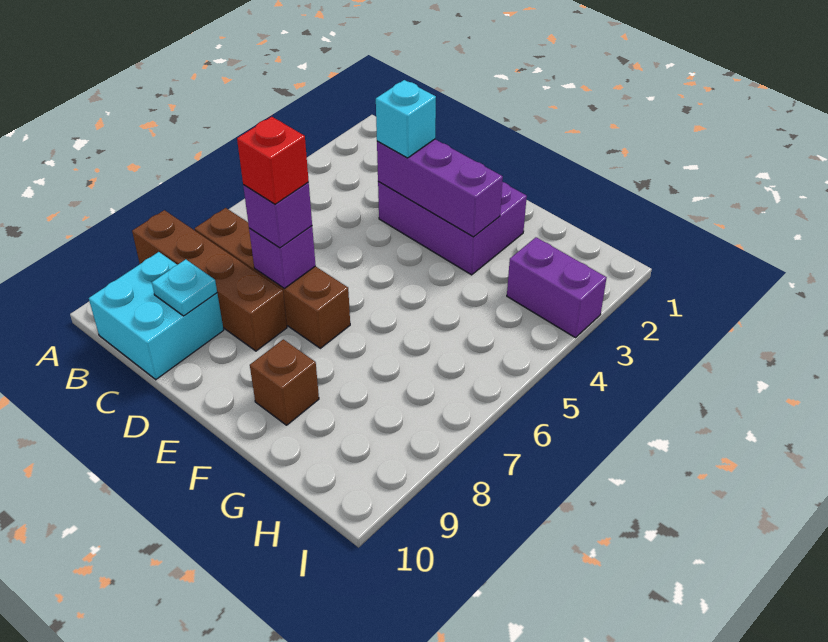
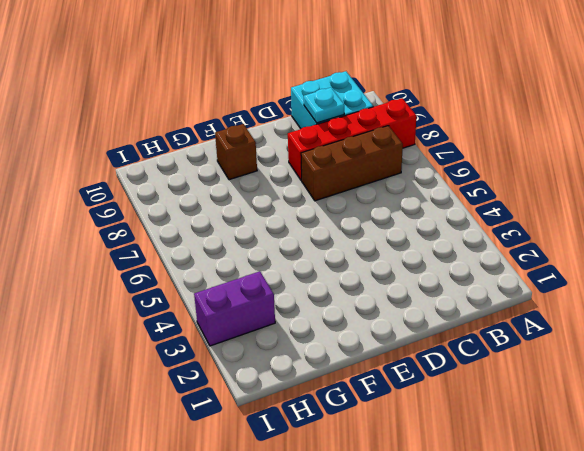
red 1x4 brick [288,98,416,181] -> brown 1x4 brick [132,210,287,351]
brown 1x3 brick [301,126,403,201] -> brown 1x4 brick [195,208,350,348]
none -> purple 2x3 brick [378,182,527,275]
none -> purple 1x3 brick [377,139,503,237]
none -> purple 1x1 brick [249,226,316,288]

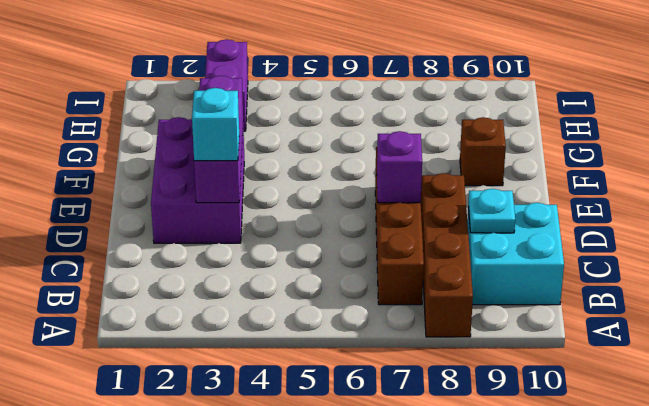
none -> purple 1x1 brick [243,183,312,248]
none -> red 1x1 brick [237,117,309,204]

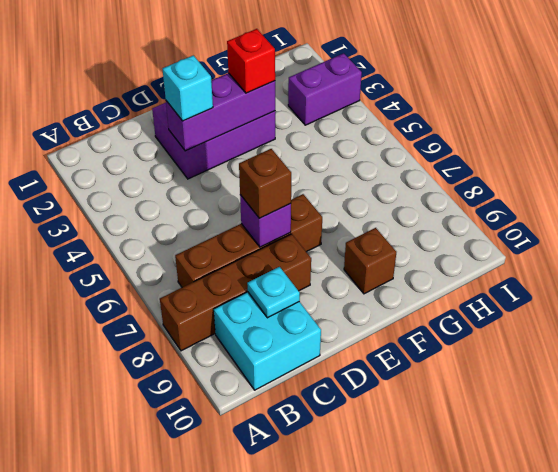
brown 1x1 brick [239,149,291,218] -> purple 1x1 brick [243,183,312,248]
red 1x1 brick [227,29,275,93] -> red 1x1 brick moved to [237,117,309,204]

